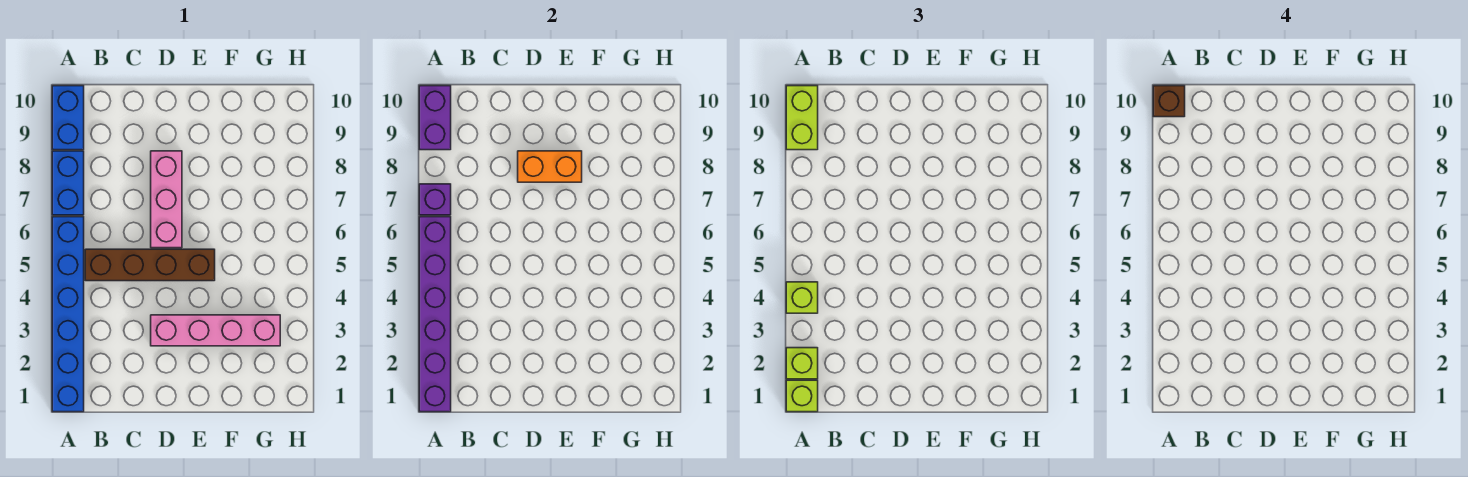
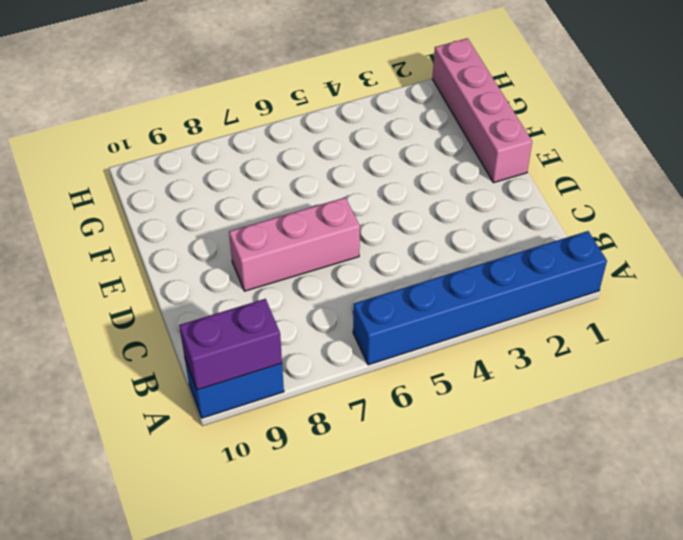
pink 1x4 brick [432,38,532,183] -> pink 1x4 brick moved to [151,315,280,346]
none -> blue 1x2 brick [52,151,84,215]
none -> brown 1x4 brick [85,249,215,281]
none -> purple 1x6 brick [419,217,451,412]

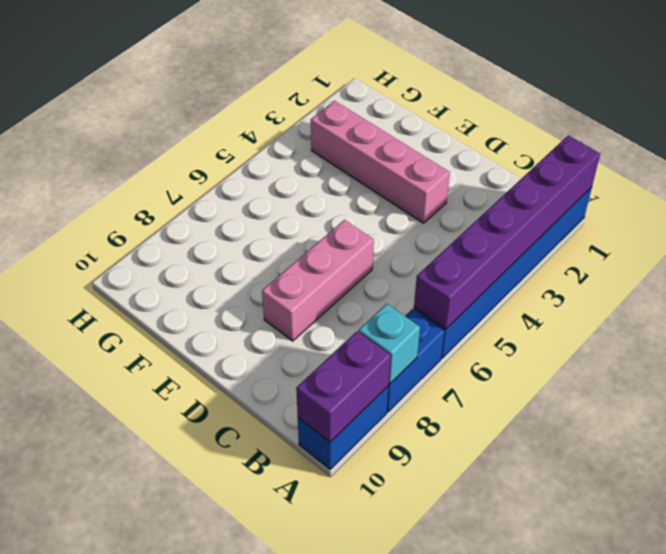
cyan 1x1 brick [359,304,420,384] -> none
none -> brown 1x4 brick [85,249,215,281]
none -> purple 1x1 brick [419,184,451,215]
none -> orange 1x2 brick [518,151,582,182]

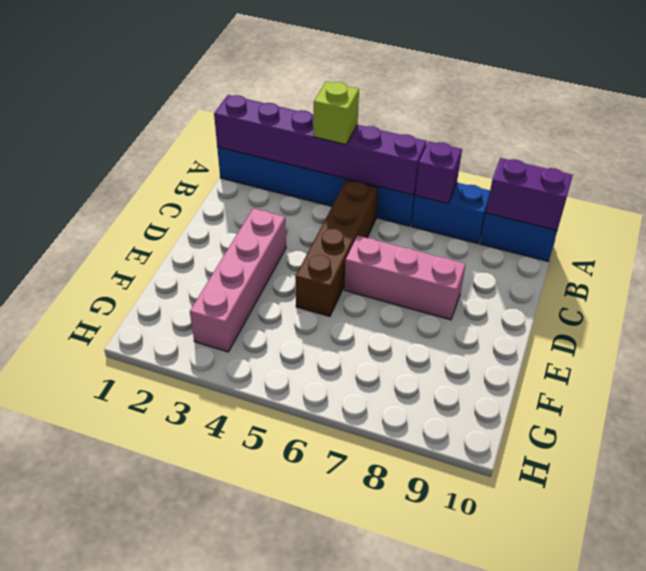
none -> orange 1x2 brick [518,151,582,182]
none -> lime 1x1 brick [786,380,818,412]
none -> lime 1x1 brick [786,348,818,379]

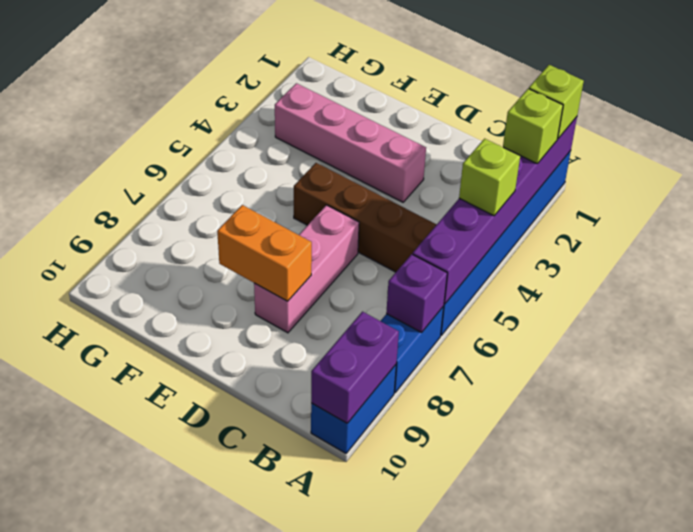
none -> lime 1x2 brick [786,86,818,150]
none -> brown 1x1 brick [1153,86,1185,117]

